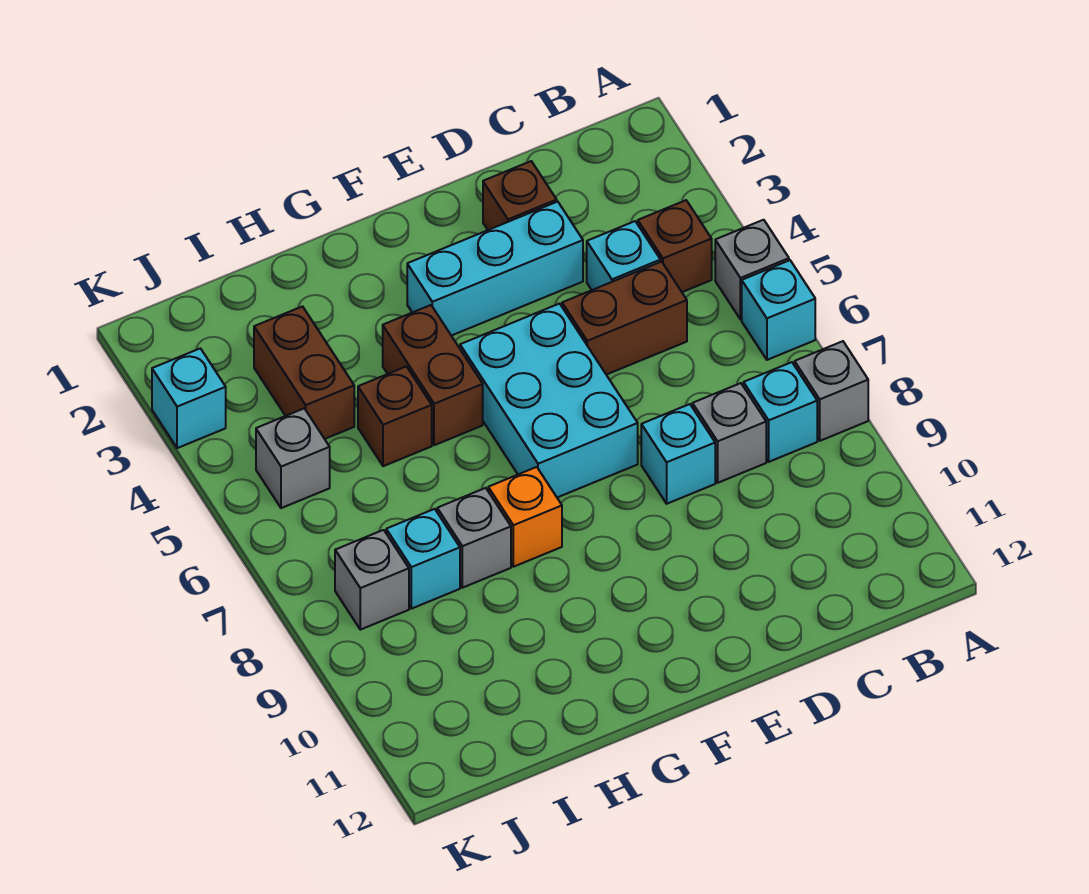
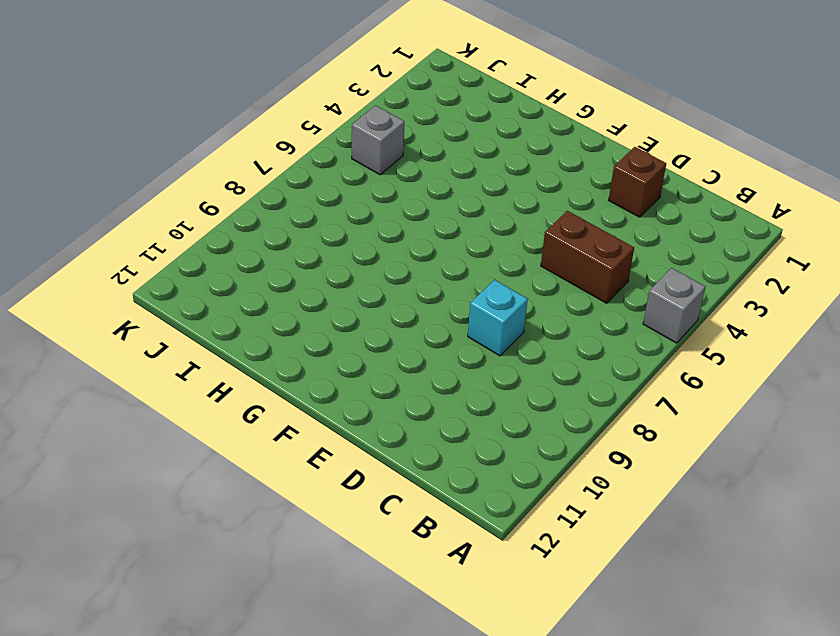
none -> cyan 1x1 brick [742,260,815,360]
none -> grey 1x1 brick [795,341,868,441]
none -> brown 1x1 brick [638,200,712,292]

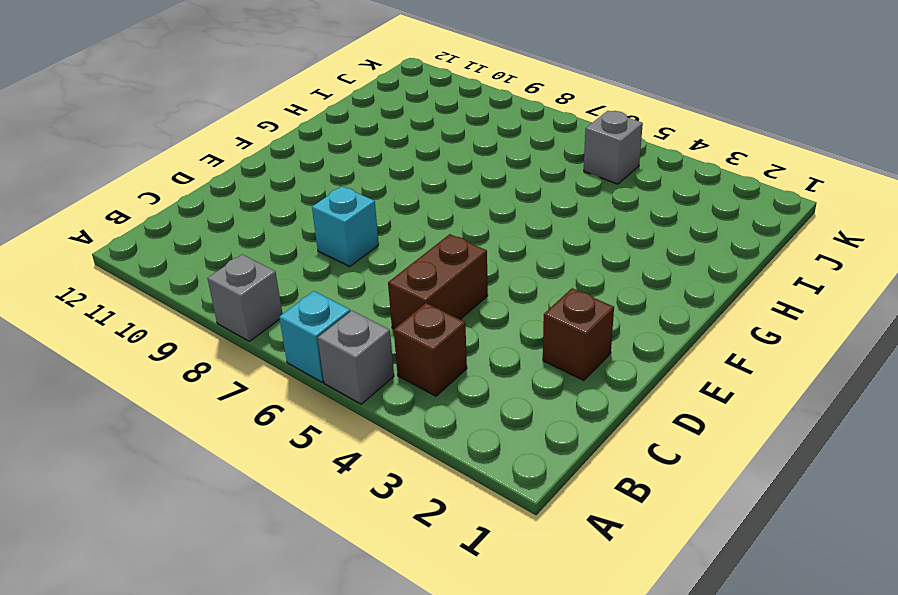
none -> cyan 1x1 brick [744,362,817,462]
none -> cyan 1x1 brick [587,221,660,290]
none -> grey 1x1 brick [692,383,766,483]

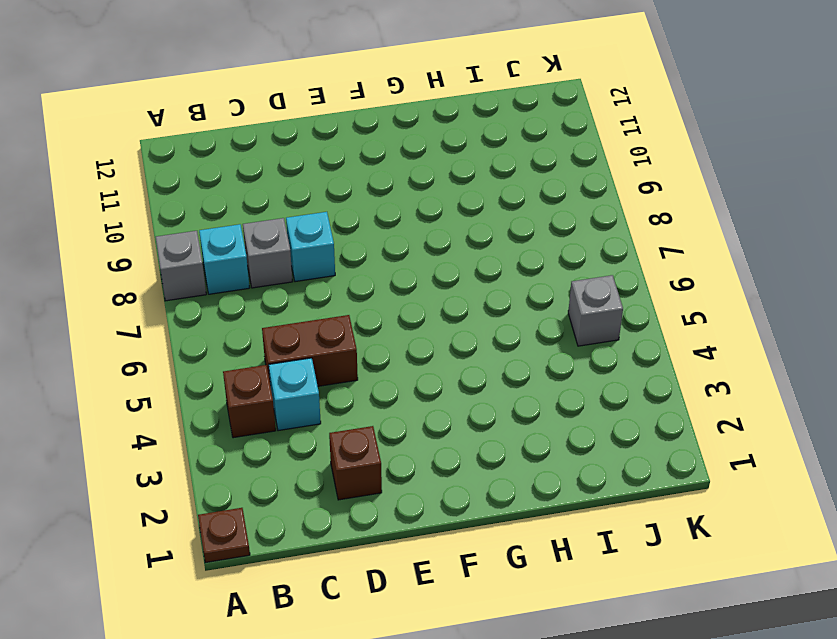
brown 1x1 plate [198,508,250,563] -> none
none -> grey 1x1 brick [715,220,789,319]
none -> cyan 1x1 brick [742,260,815,360]
none -> cyan 1x3 brick [407,202,583,336]

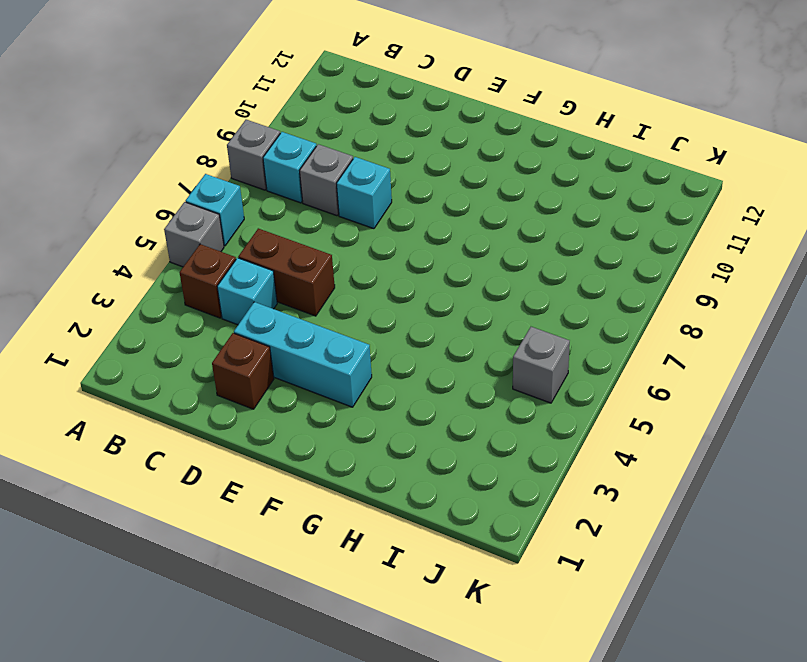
none -> cyan 2x3 brick [460,304,638,497]
none -> brown 1x2 brick [383,305,483,445]
none -> orange 1x1 brick [488,467,562,567]

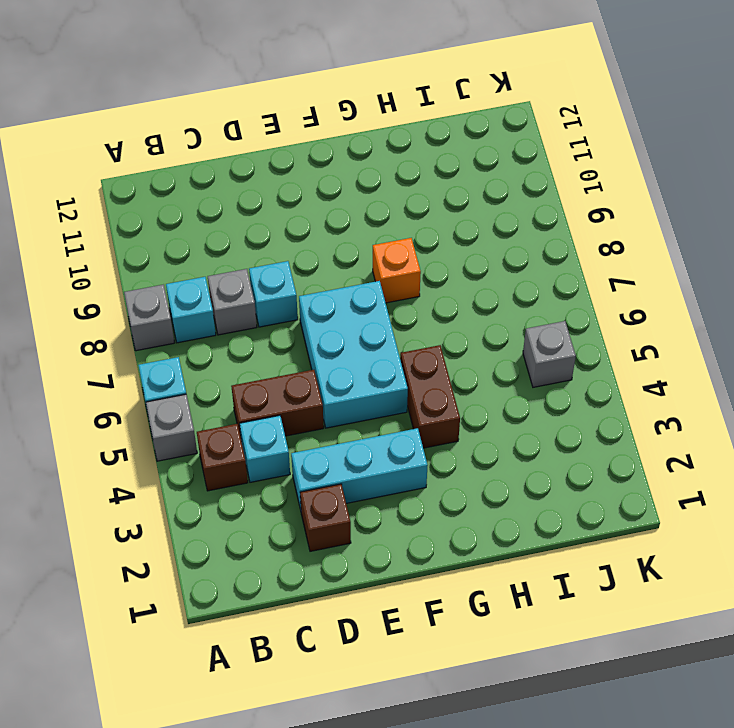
none -> brown 1x1 brick [358,366,432,466]
none -> grey 1x1 brick [437,488,511,588]
none -> brown 1x2 brick [254,307,354,439]

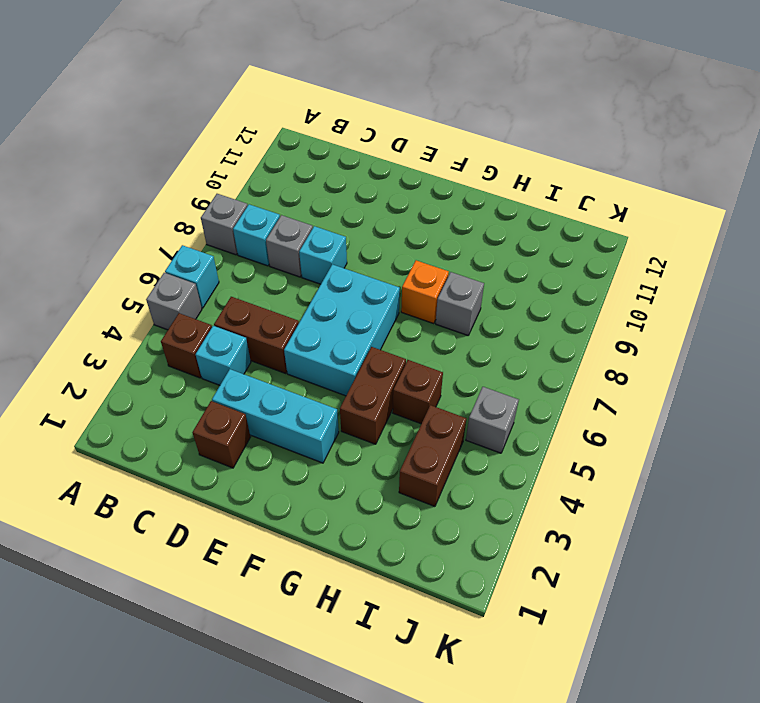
none -> cyan 1x1 brick [386,509,460,609]
none -> grey 1x1 brick [335,530,409,630]
none -> cyan 1x1 brick [152,348,226,448]

